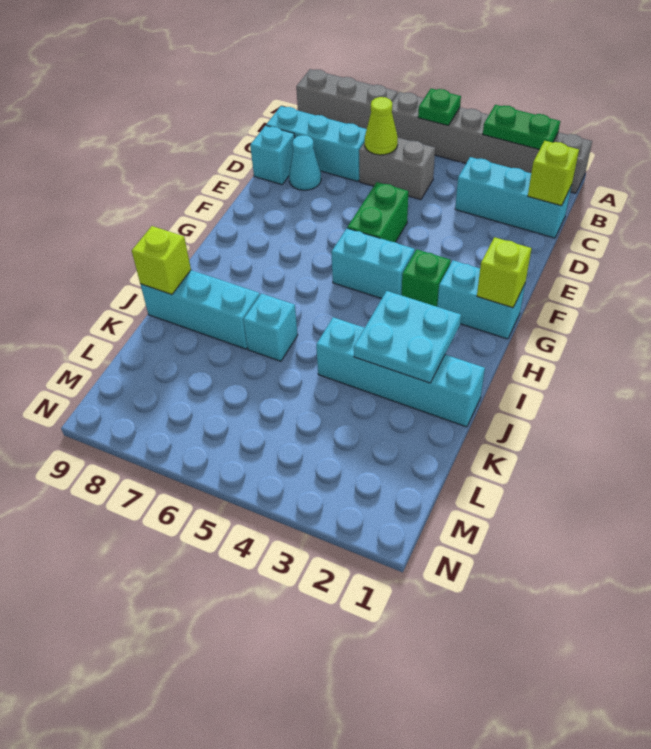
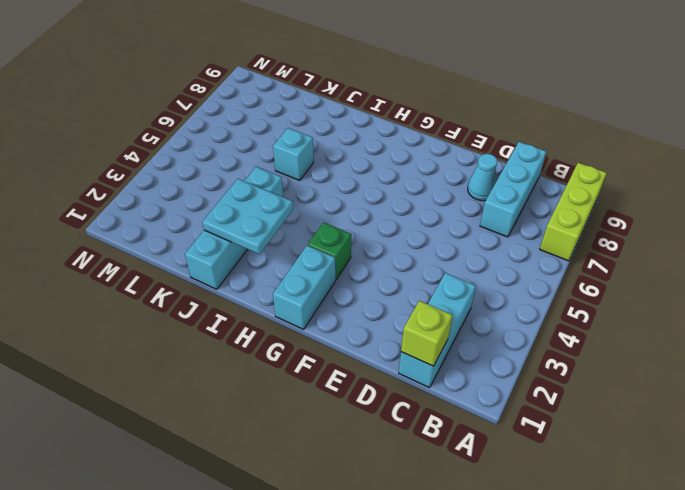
lime 1x3 brick [540,163,607,261] -> grey 1x3 brick [296,69,398,129]
none -> grey 1x6 brick [392,92,592,193]
none -> grey 1x2 brick [359,138,435,200]
none -> cyan 1x1 brick [250,126,295,185]

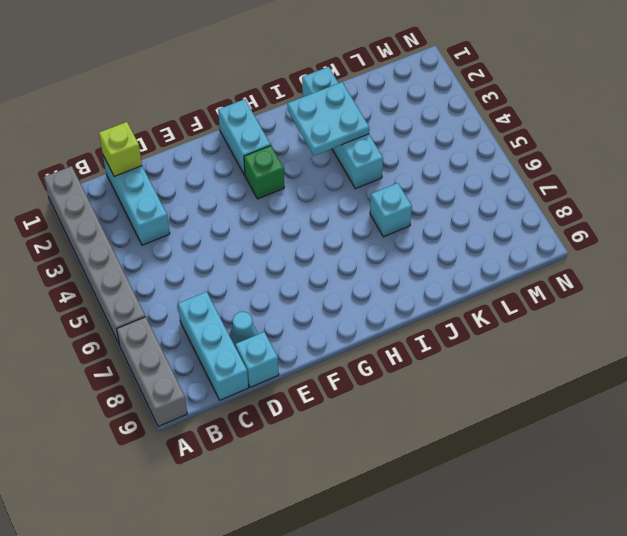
none -> grey 1x2 brick [359,138,435,200]
none -> green 1x2 brick [347,182,408,242]
none -> cyan 1x2 brick [331,228,415,299]

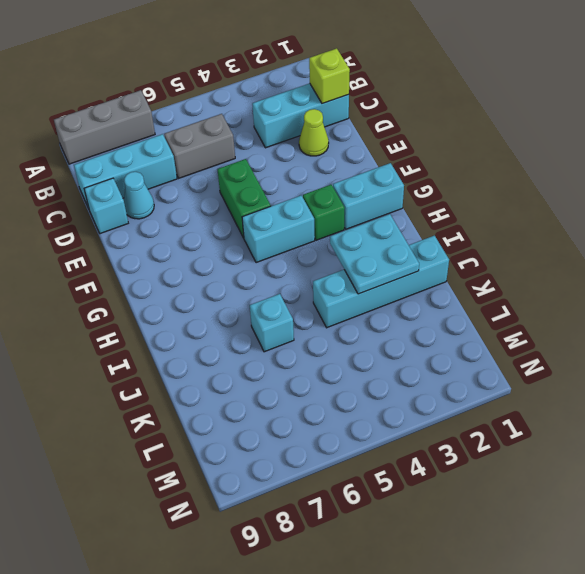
lime 1x1 cone [299,109,329,156] -> lime 1x1 cone moved to [365,97,398,155]
none -> grey 1x6 brick [392,92,592,193]
none -> cyan 1x3 brick [140,270,260,349]
none -> green 1x2 plate [483,105,560,149]

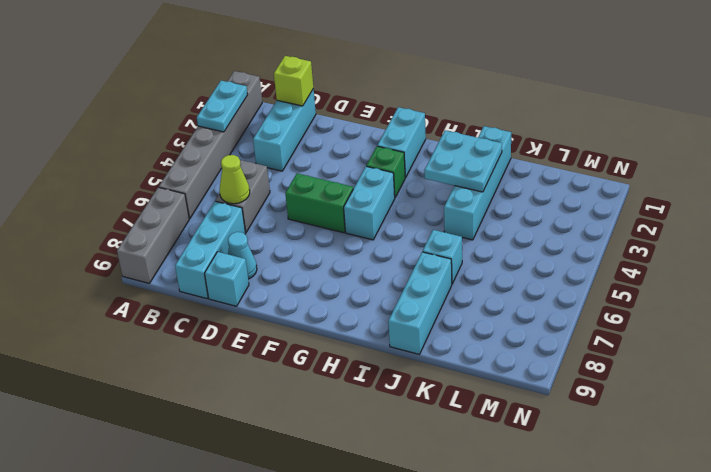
cyan 1x2 plate [197,81,248,132] -> green 1x2 plate [483,105,560,149]
none -> green 1x1 plate [418,89,461,126]
none -> lime 1x1 brick [477,237,532,308]
none -> lime 1x1 brick [132,226,191,295]

